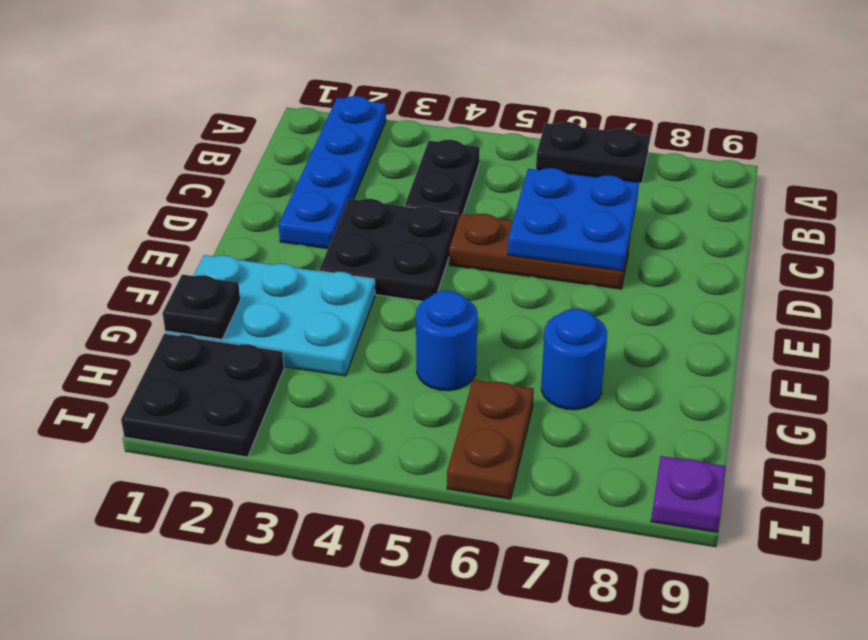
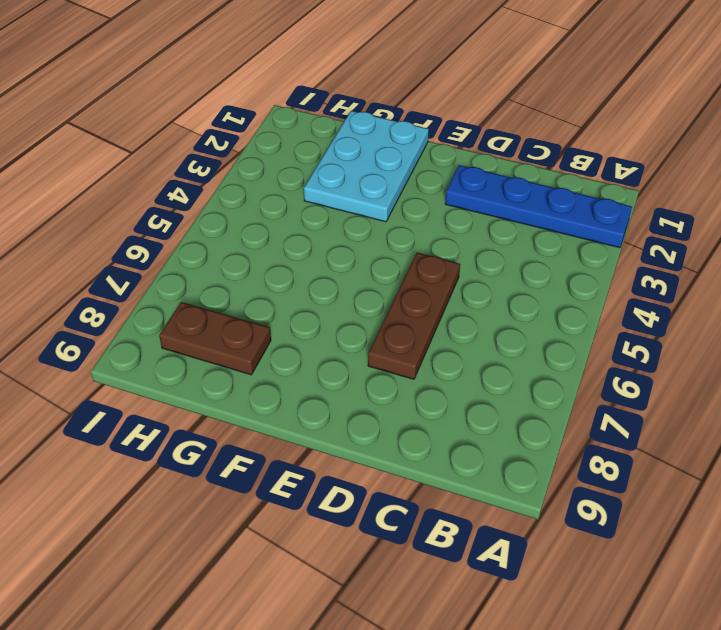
brown 1x2 plate [159,302,271,375] -> brown 1x2 plate moved to [447,380,534,499]
none -> black 1x2 plate [536,122,650,183]
none -> black 1x2 plate [405,140,480,220]
none -> black 2x2 plate [320,199,458,301]

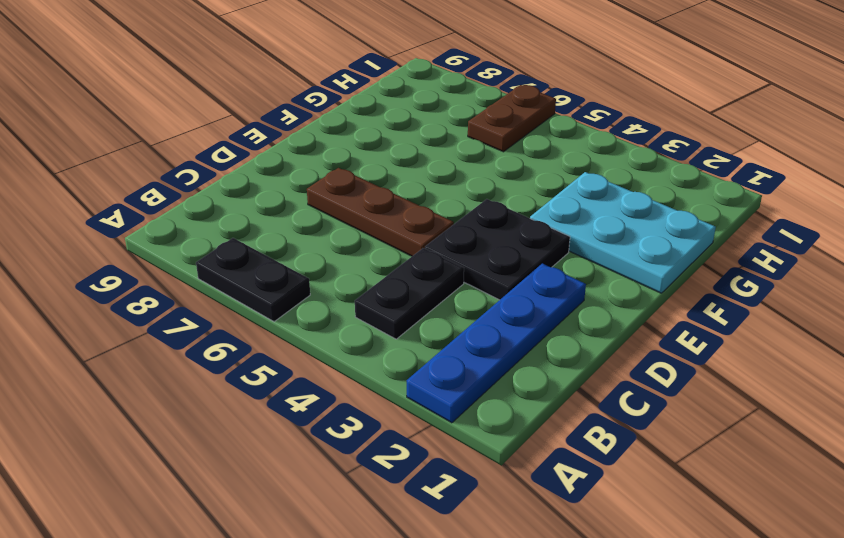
none -> blue 1x1 round brick [416,291,478,391]
none -> blue 1x1 round brick [541,309,607,410]
none -> black 2x2 plate [121,334,284,457]

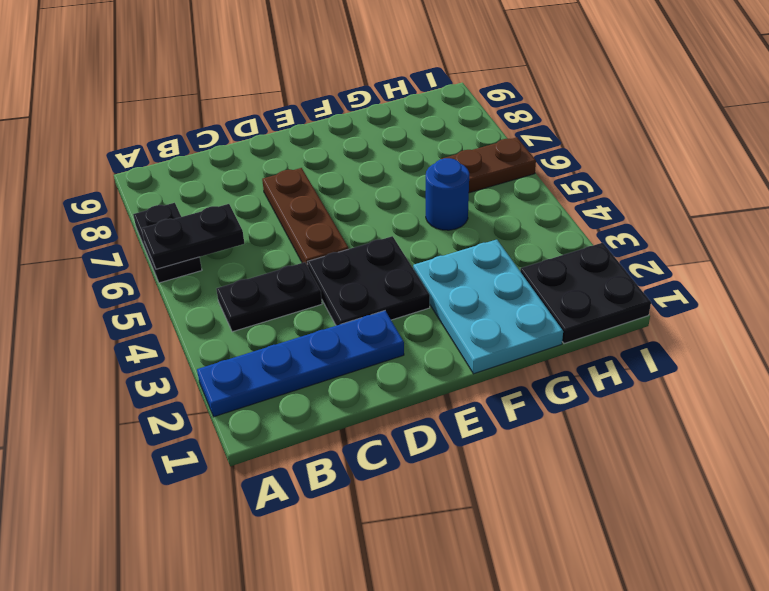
black 1x2 plate [142,204,244,269] -> none
none -> blue 1x1 round brick [541,309,607,410]
none -> purple 1x1 plate [651,456,726,532]
none -> blue 2x2 plate [508,168,639,271]

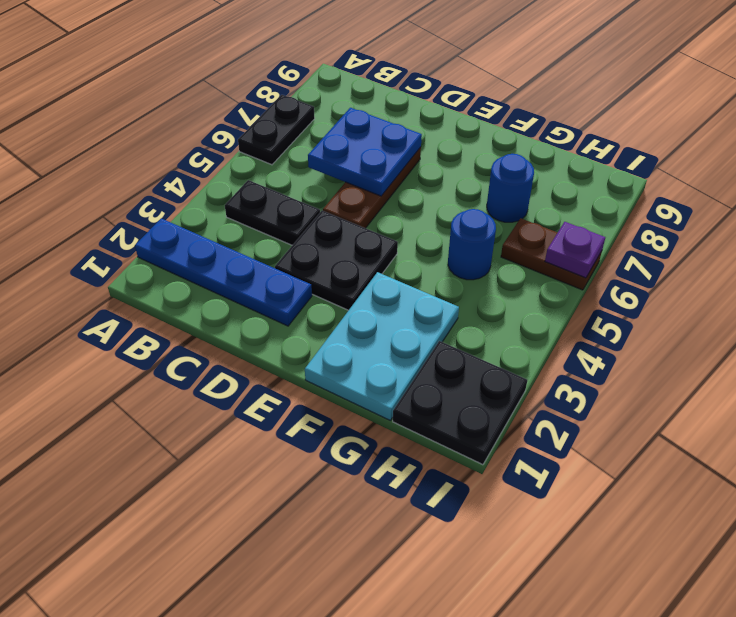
purple 1x1 plate [545,222,605,278] -> purple 1x1 plate moved to [651,456,726,532]
none -> black 1x1 plate [163,275,240,339]

